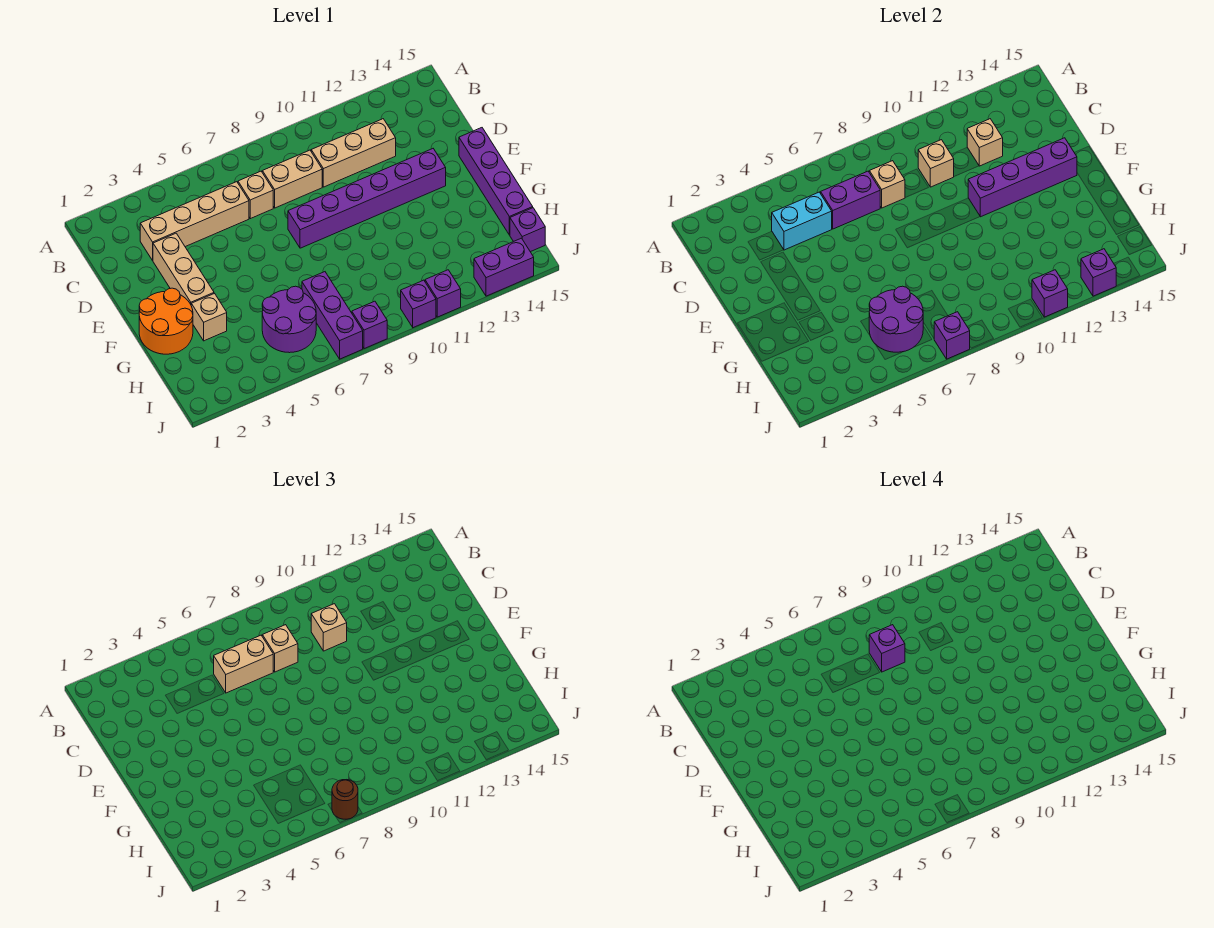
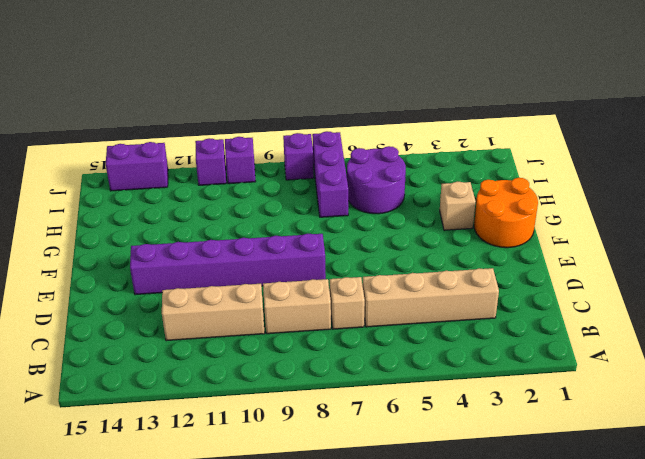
none -> tan 1x3 brick [153,233,214,304]
none -> purple 1x4 brick [459,128,533,235]
none -> purple 1x1 brick [510,208,545,252]
none -> cyan 1x2 brick [772,192,832,250]

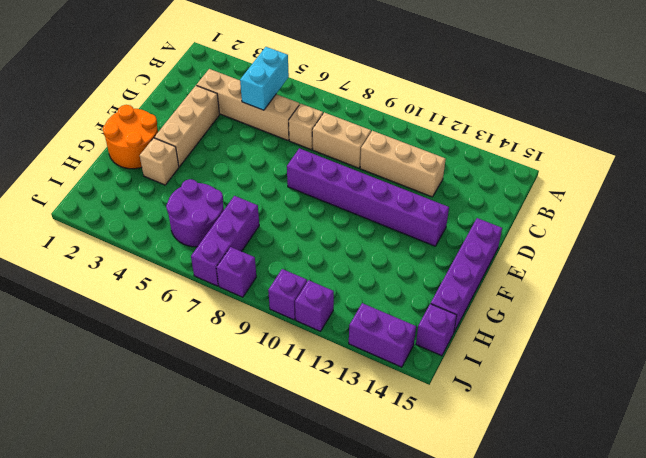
cyan 1x2 brick [240,47,289,110] -> cyan 1x2 brick turned to [772,192,832,250]
none -> purple 1x2 brick [821,171,880,229]
none -> tan 1x1 brick [869,161,905,208]
none -> tan 1x1 brick [918,140,954,187]
none -> tan 1x1 brick [967,119,1003,166]

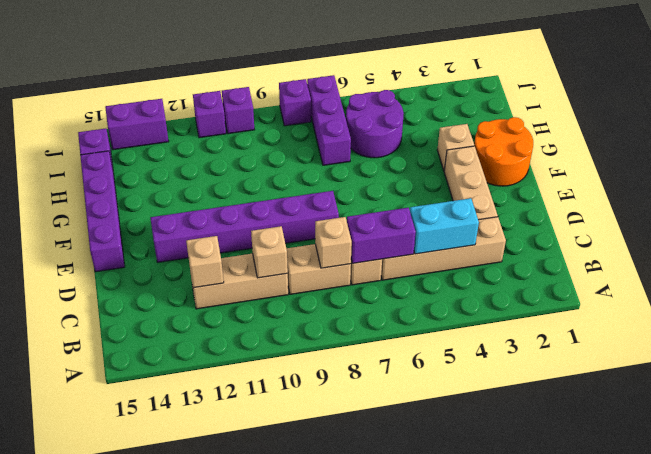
none -> purple 1x4 brick [968,138,1077,217]
none -> purple 2x2 round brick [869,286,923,352]
none -> purple 1x1 brick [934,312,970,359]
none -> purple 1x1 brick [1032,270,1068,317]

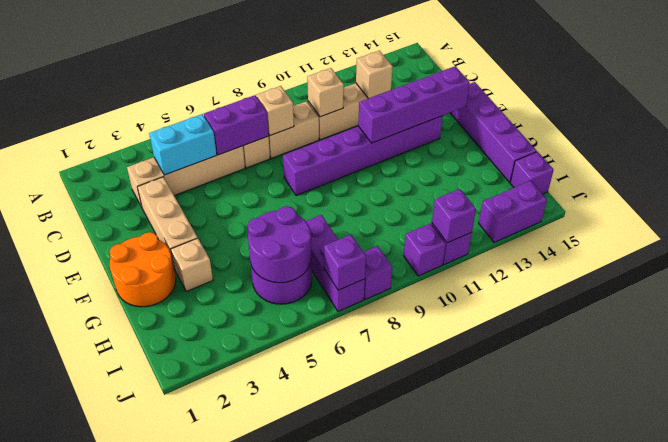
none -> purple 1x1 brick [1081,249,1116,296]
none -> tan 1x2 brick [214,635,273,693]
none -> tan 1x1 brick [262,625,298,672]
none -> tan 1x1 brick [311,604,347,651]

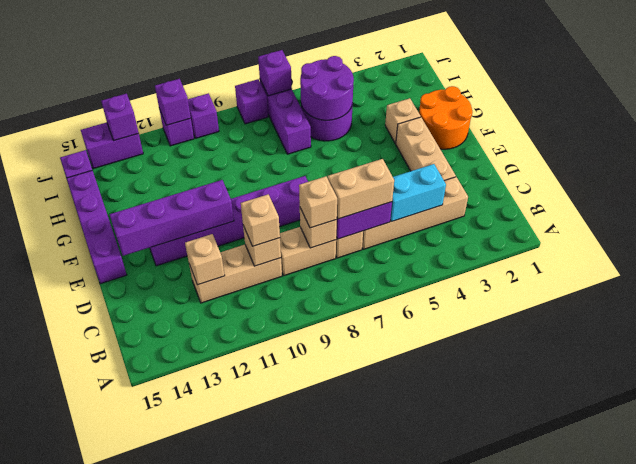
none -> brown 1x1 round brick [332,780,358,819]
none -> purple 1x1 brick [869,625,905,672]

